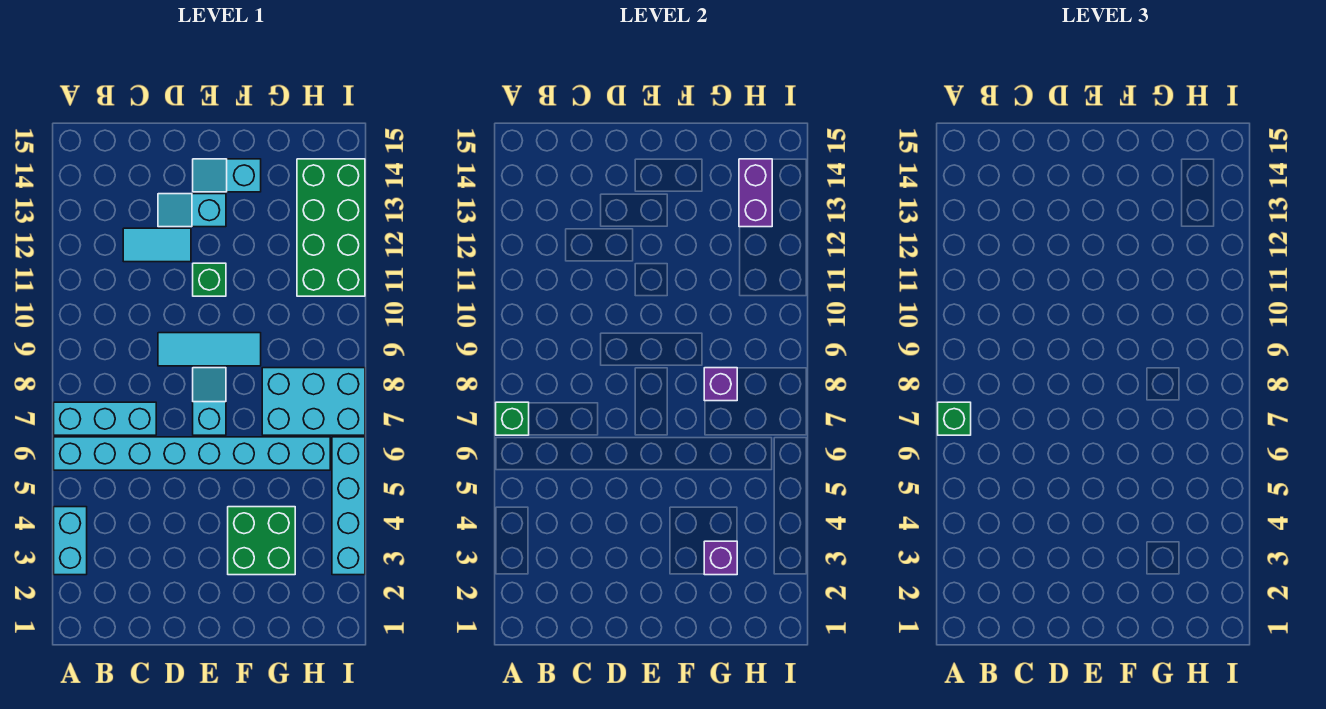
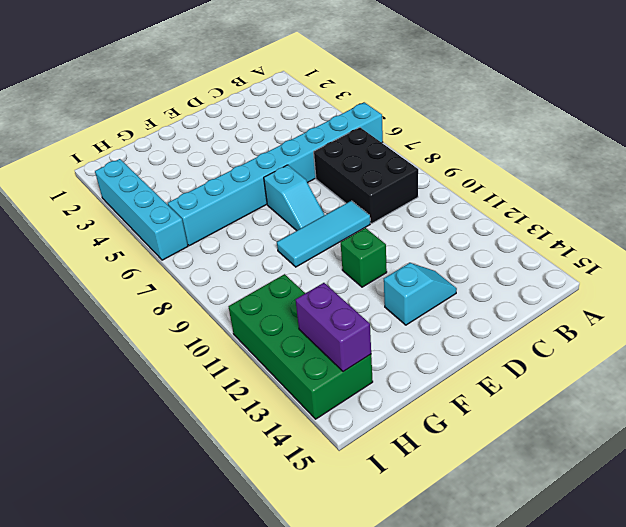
black 2x3 brick [314,127,418,224] -> cyan 1x3 brick [54,402,156,435]
none -> cyan 1x2 brick [54,507,87,575]
none -> cyan 1x2 tile [123,228,191,262]
none -> cyan 1x2 slope [193,159,261,192]

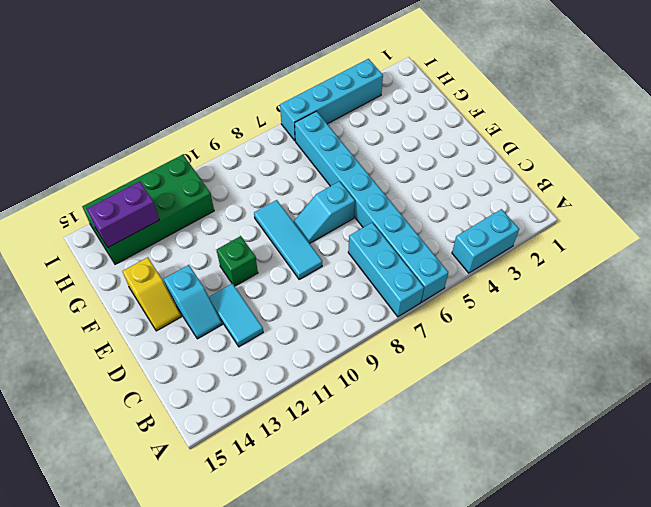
yellow 1x2 slope [122,257,181,331] -> cyan 1x2 slope [193,159,261,192]
none -> green 2x2 brick [228,507,295,575]
none -> cyan 2x3 brick [262,368,365,435]
none -> green 1x1 brick [496,402,529,435]

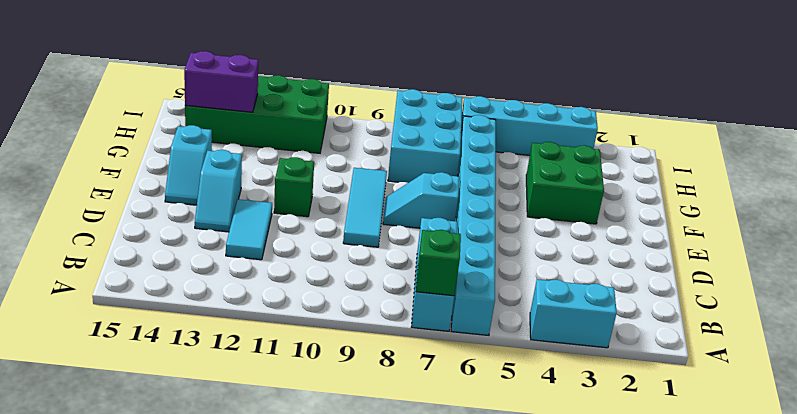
none -> purple 1x1 brick [704,541,737,575]
none -> purple 1x1 brick [704,368,737,401]
none -> green 1x1 brick [938,402,971,435]

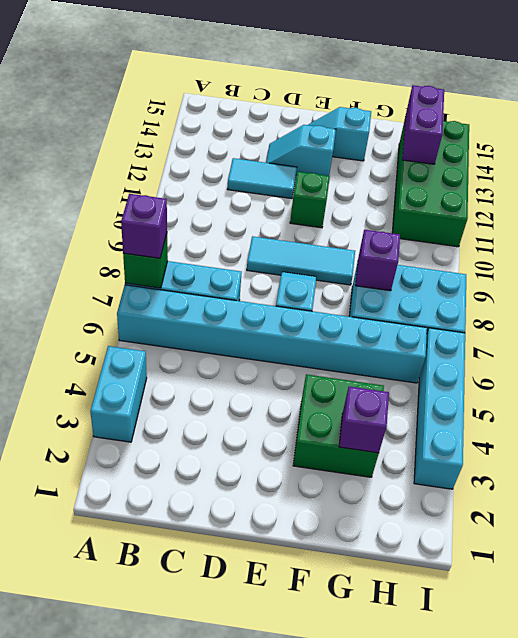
purple 1x1 brick [121,194,167,258] -> green 1x1 brick [938,402,971,435]

